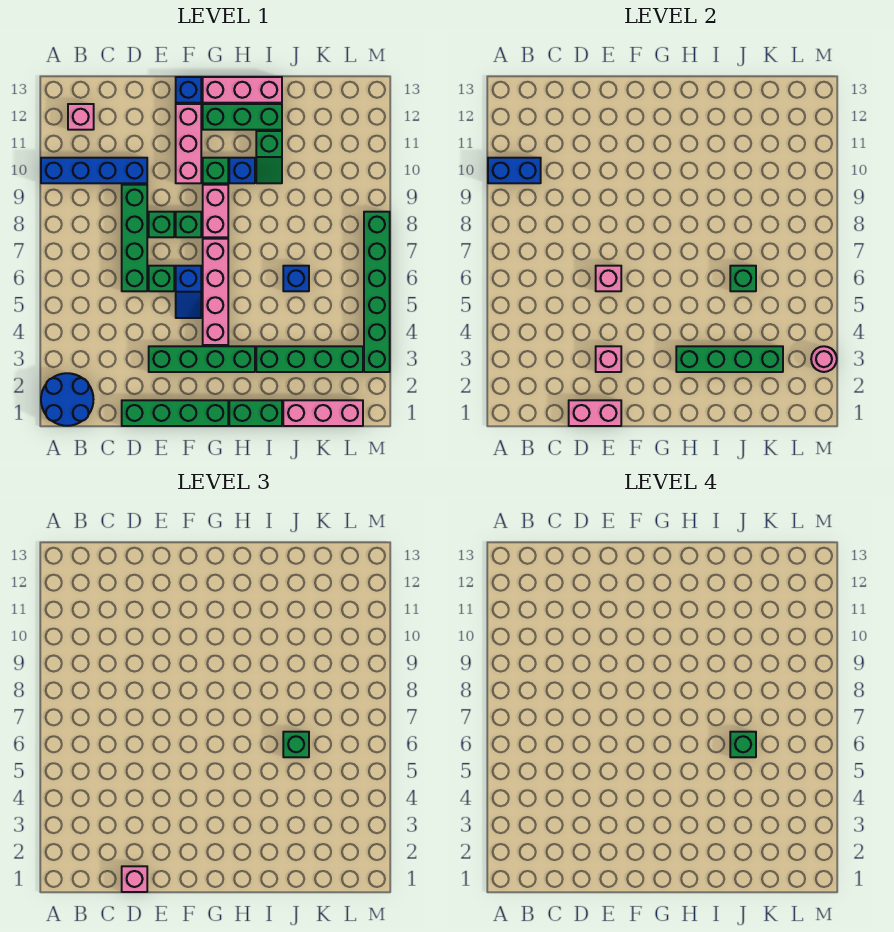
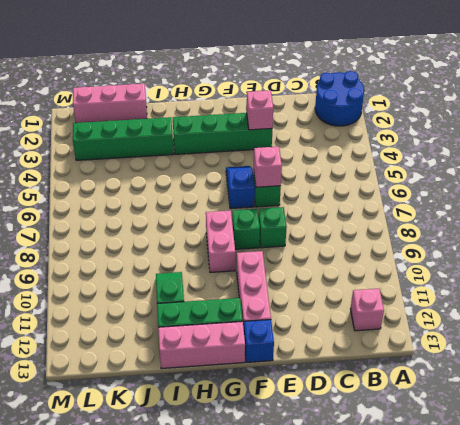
none -> blue 1x4 brick [41,158,147,183]
none -> green 1x4 brick [122,400,228,426]
none -> green 1x4 brick [122,185,147,291]
none -> pink 1x4 brick [203,239,228,345]

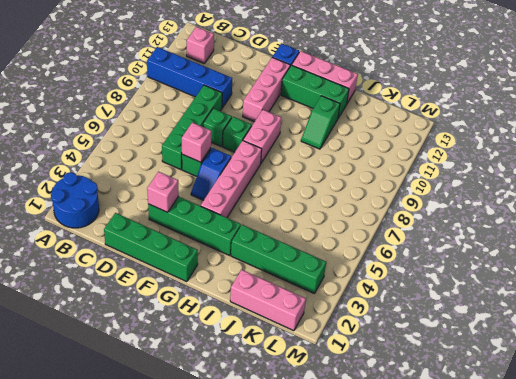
none -> green 1x1 brick [203,158,228,183]
none -> green 1x2 brick [229,400,282,426]
none -> blue 1x1 brick [229,158,255,183]
none -> blue 1x1 brick [283,266,309,291]

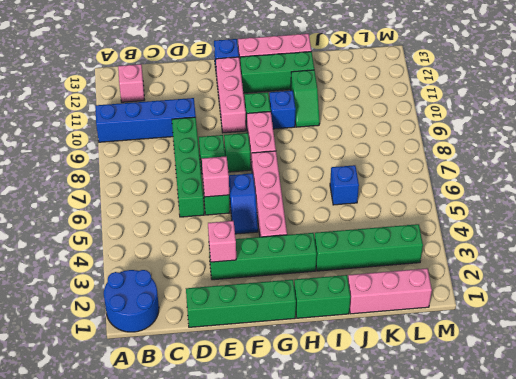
none -> green 1x6 brick [364,212,390,372]
none -> blue 1x2 brick [488,158,541,183]
none -> pink 1x2 brick [569,400,621,426]
none -> green 1x4 brick [676,346,783,372]

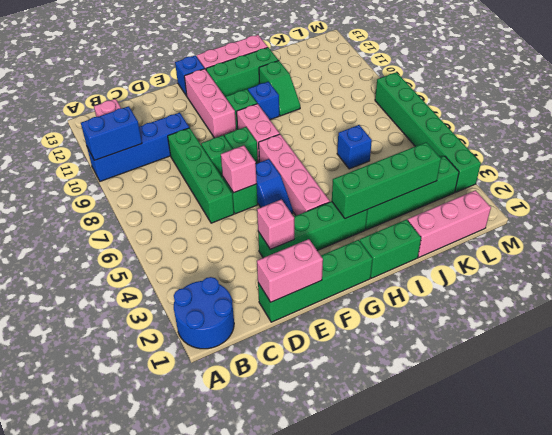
none -> green 1x1 brick [730,266,756,291]
none -> pink 1x1 round brick [811,346,837,372]
none -> pink 1x1 brick [122,866,147,892]
none -> green 1x1 brick [283,732,309,757]

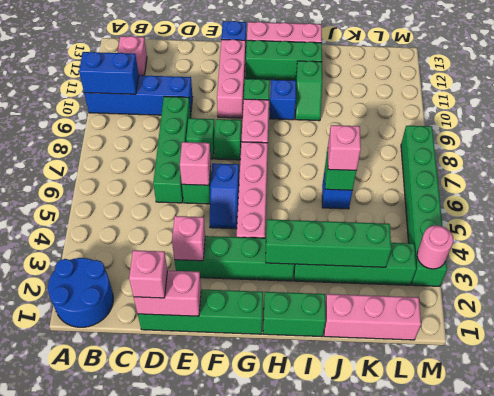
pink 1x1 brick [328,125,361,170] -> green 1x1 brick [283,732,309,757]
none -> green 1x1 brick [730,732,756,757]

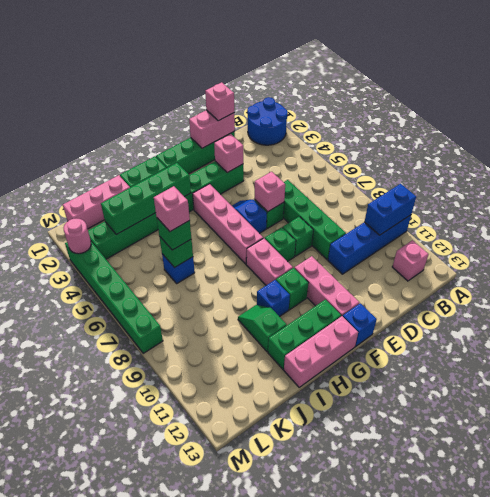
pink 1x1 brick [154,186,190,231] -> green 1x1 brick [730,732,756,757]

